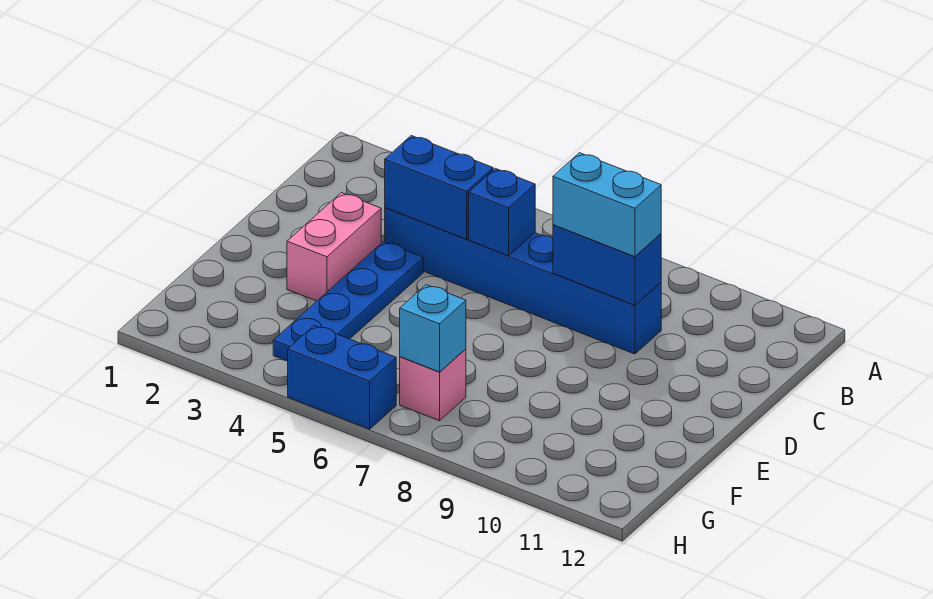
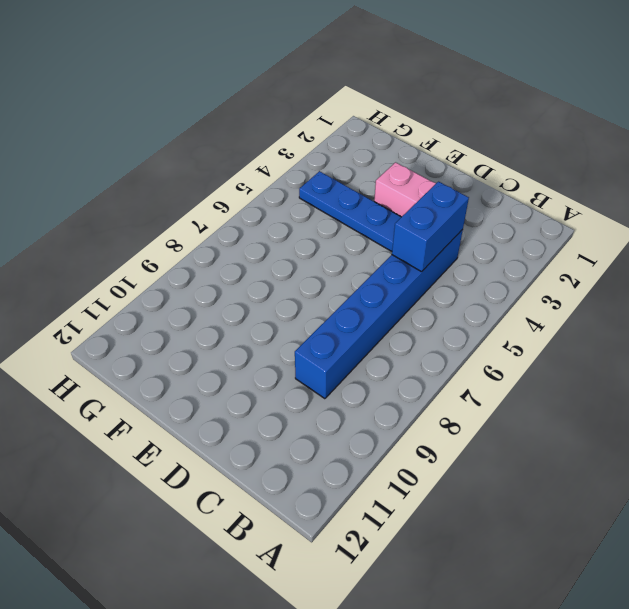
none -> pink 1x1 brick [400,349,466,421]
none -> blue 1x2 brick [288,325,396,429]

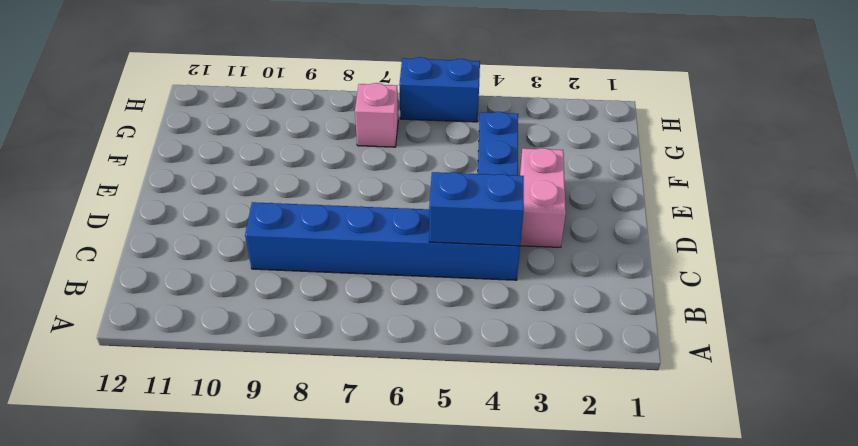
none -> blue 1x1 brick [469,168,535,256]
none -> blue 1x2 brick [553,225,661,305]

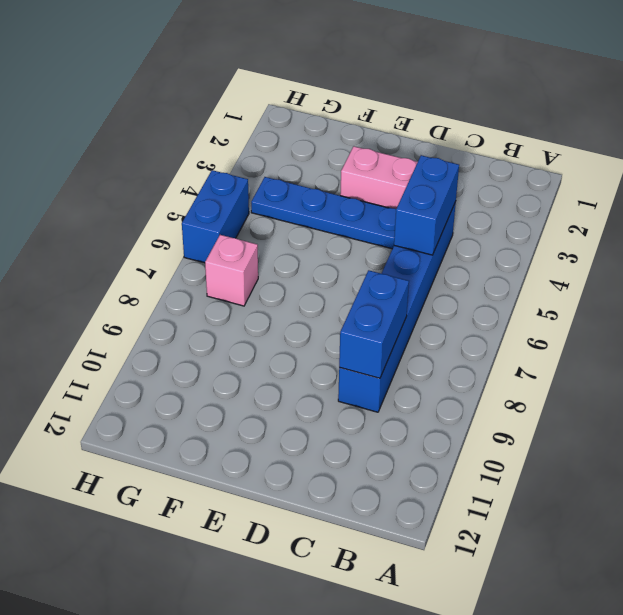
none -> blue 1x1 brick [469,168,535,256]
none -> cyan 1x1 brick [400,285,466,372]

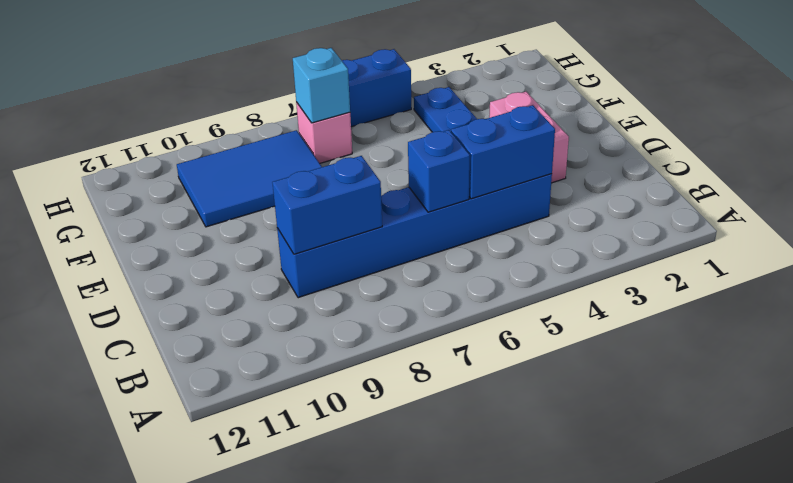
blue 2x3 tile [177,130,322,227] -> none
none -> cyan 1x2 brick [553,153,661,257]

